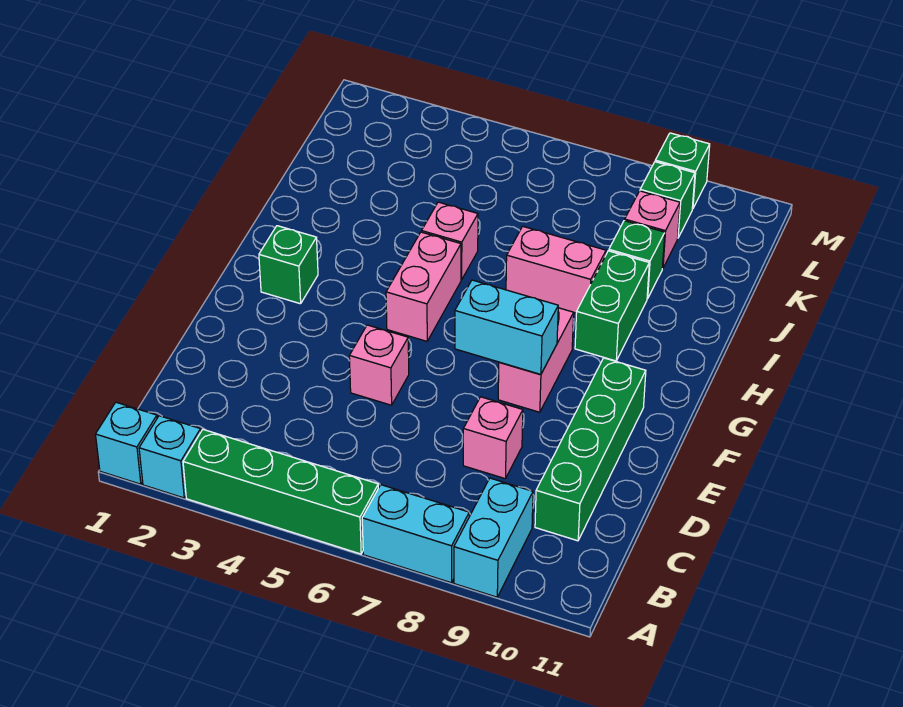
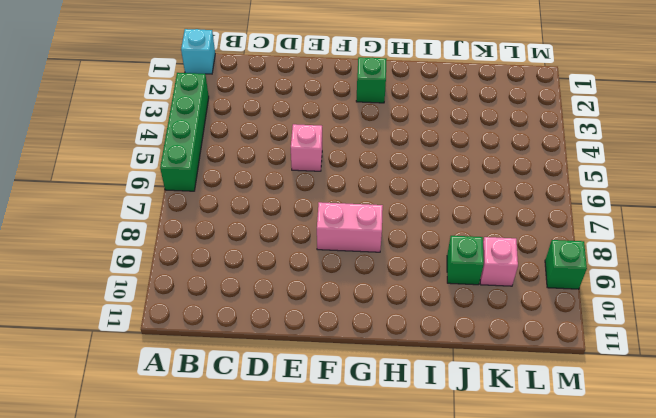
none -> cyan 1x1 brick [139,416,201,498]
none -> cyan 1x2 brick [362,485,469,583]
none -> cyan 1x2 brick [454,478,533,597]

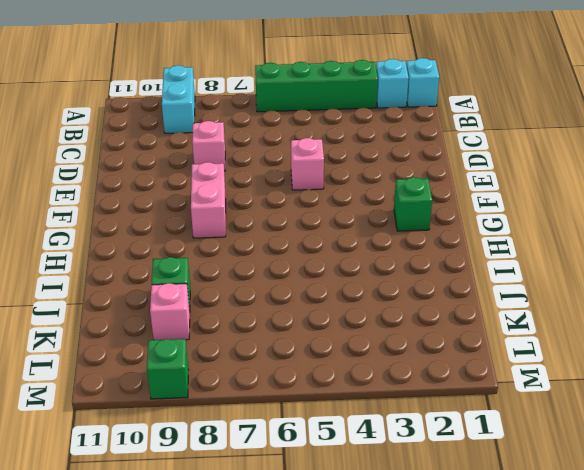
none -> cyan 1x2 brick [362,485,469,583]
none -> green 1x4 brick [535,358,646,541]
none -> pink 1x2 brick [386,232,461,341]

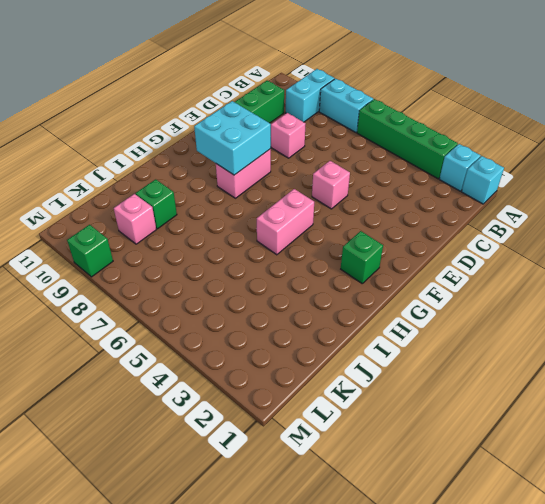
cyan 2x2 brick [194,101,271,175] -> cyan 1x2 brick [455,280,558,375]
none -> green 1x2 brick [575,251,649,361]
none -> pink 1x1 brick [422,202,478,280]
none -> pink 1x2 brick [506,226,606,313]

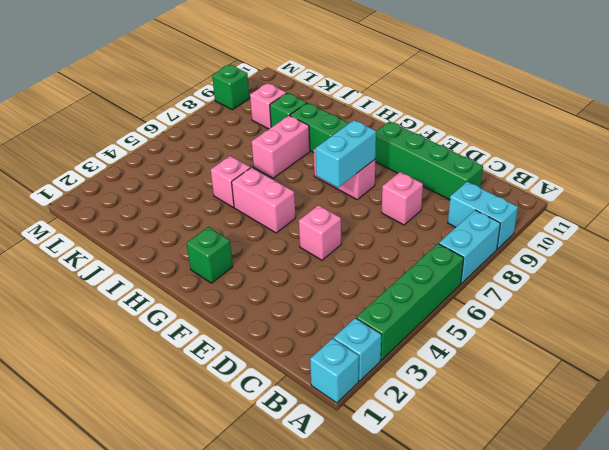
none -> green 1x1 brick [640,162,695,237]

